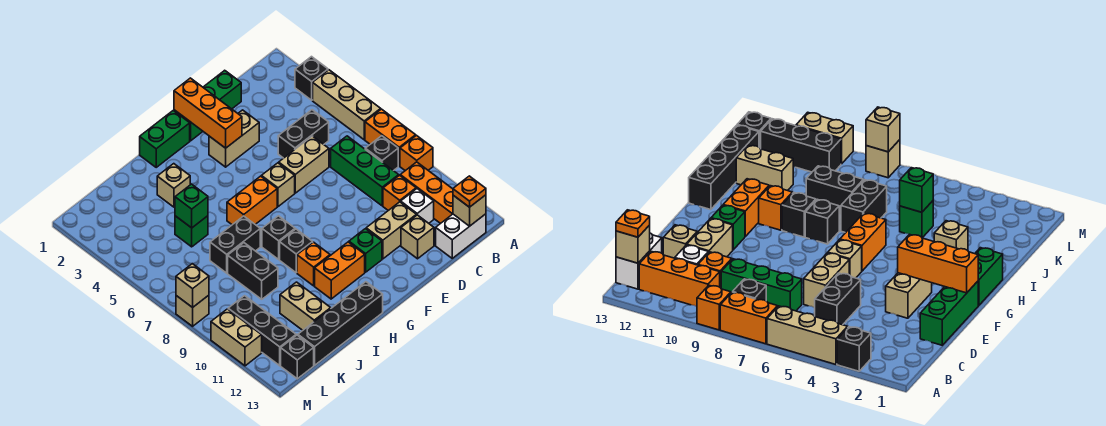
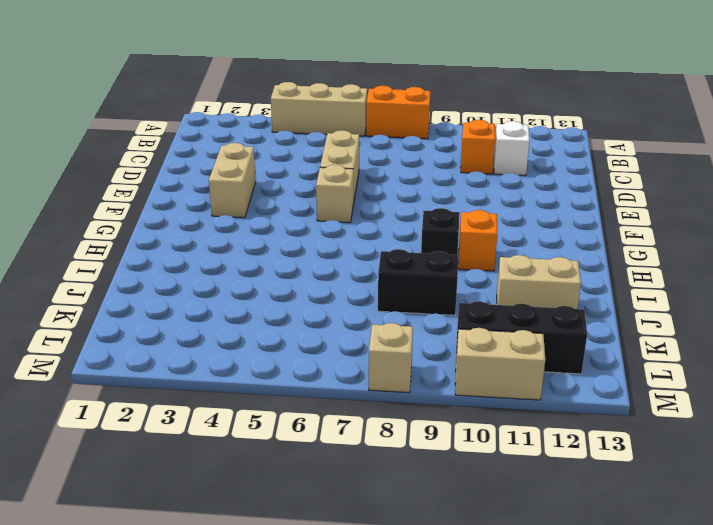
none -> black 1x1 brick [295,57,328,100]
none -> orange 1x1 brick [400,136,433,171]
none -> black 1x1 brick [365,136,398,171]
none -> orange 1x3 brick [400,162,453,224]

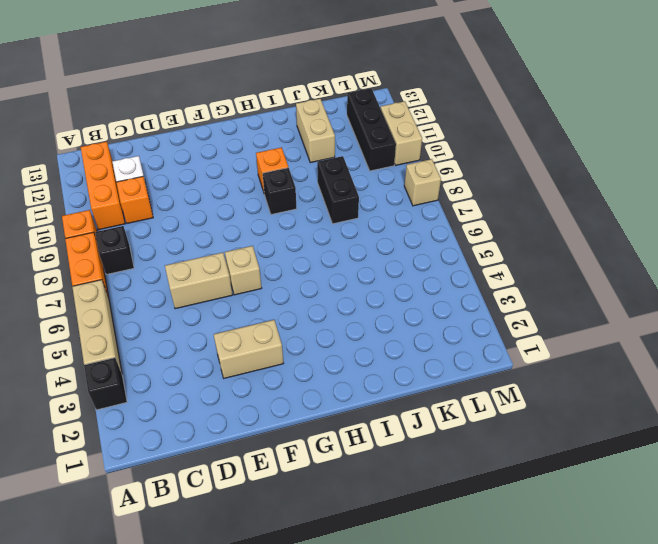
none -> white 1x2 brick [436,214,486,258]
none -> black 1x2 brick [278,110,329,158]
none -> green 1x3 brick [331,136,399,206]
none -> green 1x3 brick [174,70,241,141]

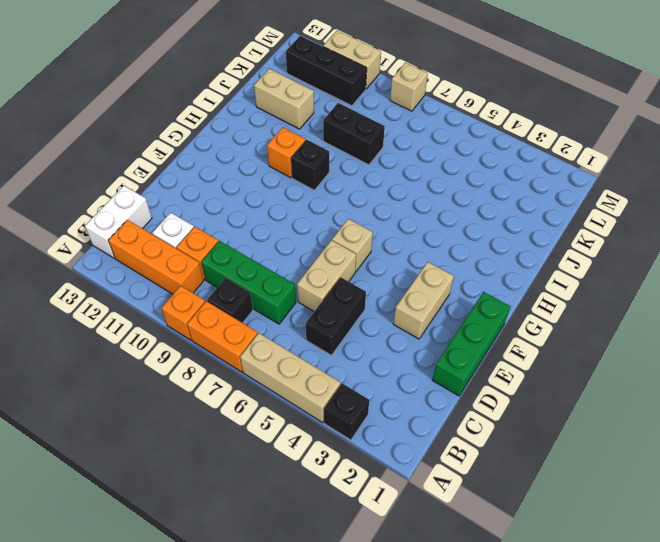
none -> tan 1x2 brick [366,202,416,259]
none -> tan 1x1 brick [401,215,434,259]
none -> green 1x1 brick [349,229,382,272]
none -> green 1x2 brick [140,111,190,167]

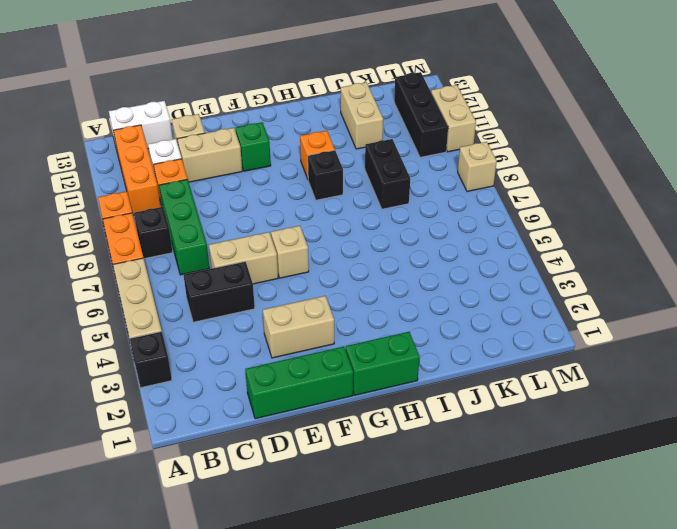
none -> orange 1x2 brick [227,176,277,225]
none -> orange 1x2 brick [315,242,365,299]
none -> black 1x1 brick [262,216,295,259]
none -> black 1x4 brick [298,282,383,365]

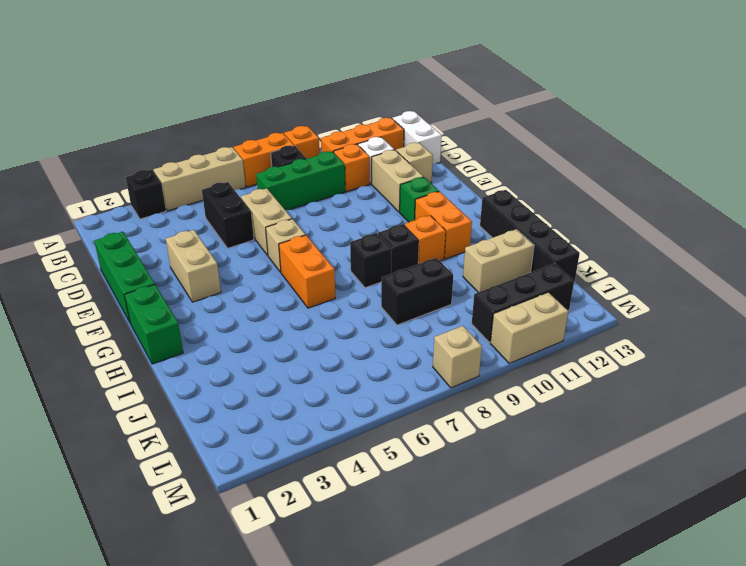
none -> tan 1x1 brick [157,164,190,207]
none -> black 1x2 brick [210,216,260,273]
none -> green 1x1 brick [175,216,208,247]
none -> black 1x1 brick [281,335,314,379]

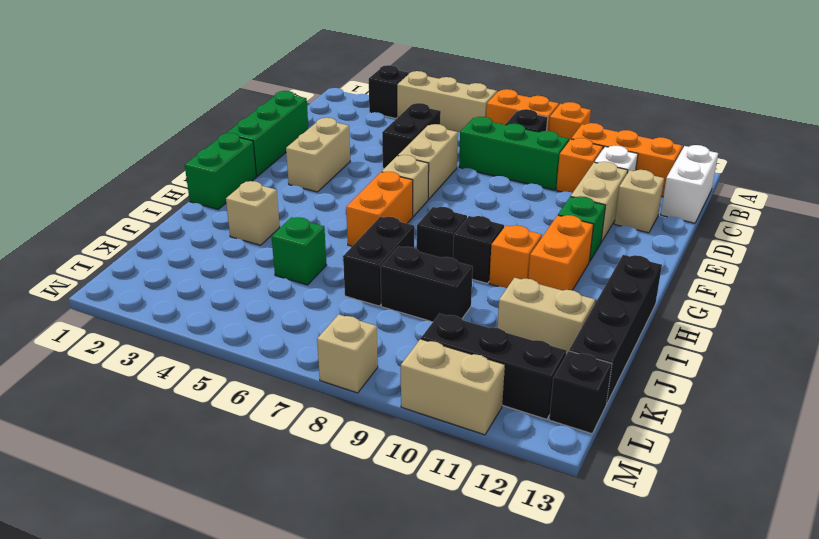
none -> tan 1x1 brick [453,195,486,226]
none -> orange 1x3 brick [174,78,242,148]
none -> green 1x1 brick [175,184,208,228]
none -> tan 1x1 brick [176,264,209,308]

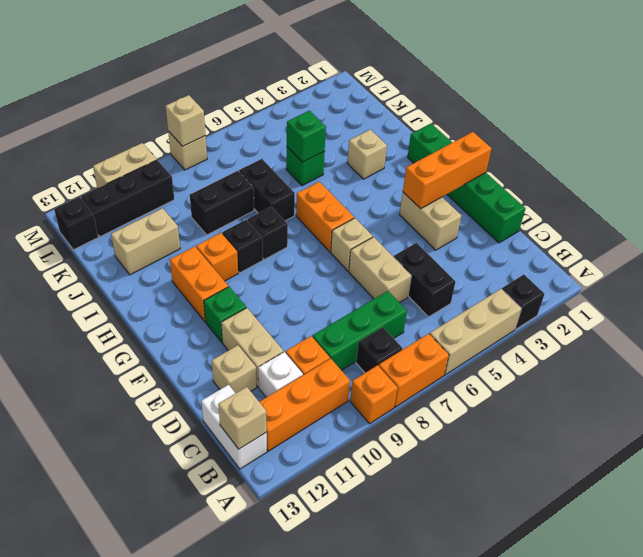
none -> black 1x4 brick [298,282,383,365]
none -> orange 1x1 plate [453,176,486,207]

